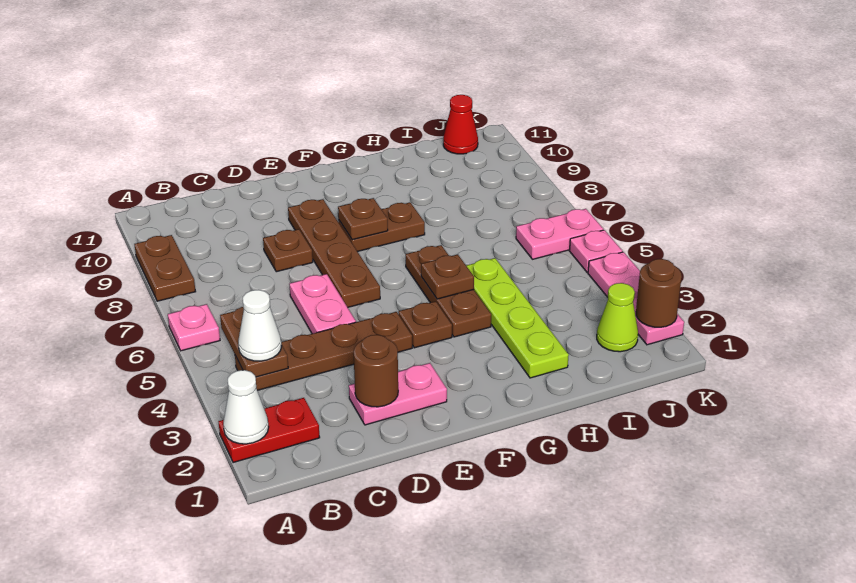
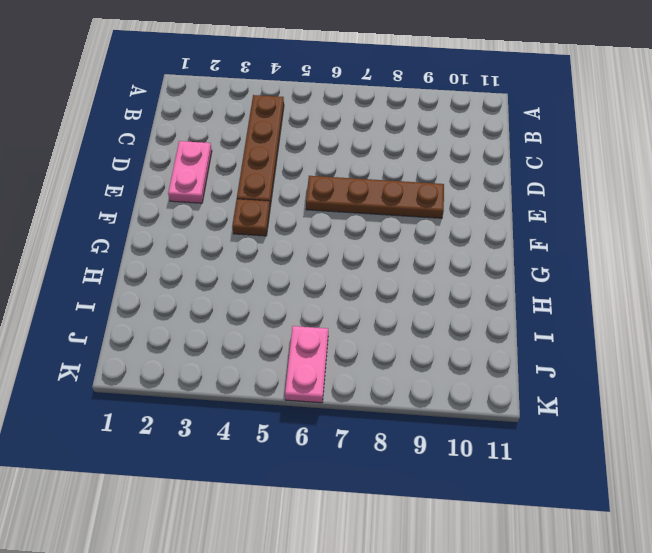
none -> red 1x2 plate [218,398,320,463]
none -> pink 1x1 plate [168,304,220,351]
none -> brown 1x2 plate [134,235,196,301]

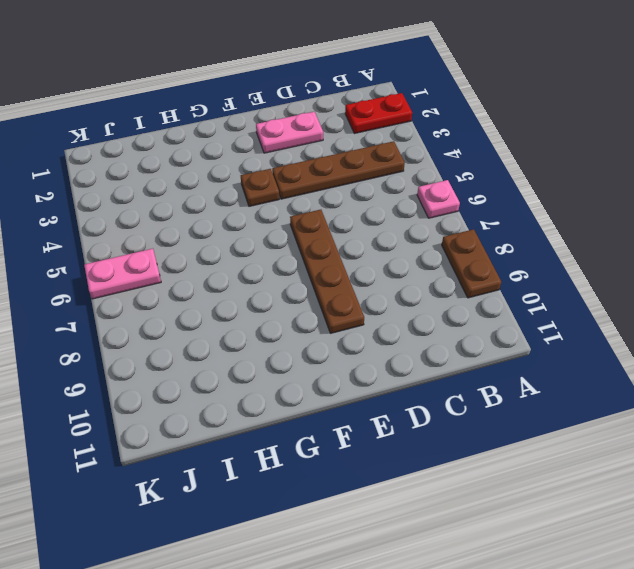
none -> pink 1x2 plate [289,274,356,334]
none -> brown 1x1 plate [263,229,313,272]
none -> brown 1x2 plate [339,202,425,252]

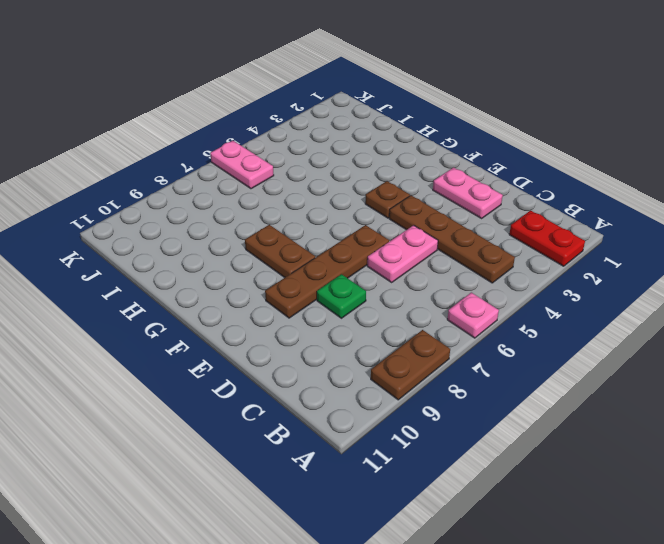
green 1x1 plate [317,274,366,318] -> brown 1x1 plate [263,229,313,272]
none -> brown 1x3 plate [406,245,491,337]
none -> lime 1x4 plate [466,258,569,378]
none -> lime 1x1 cone [597,283,638,352]

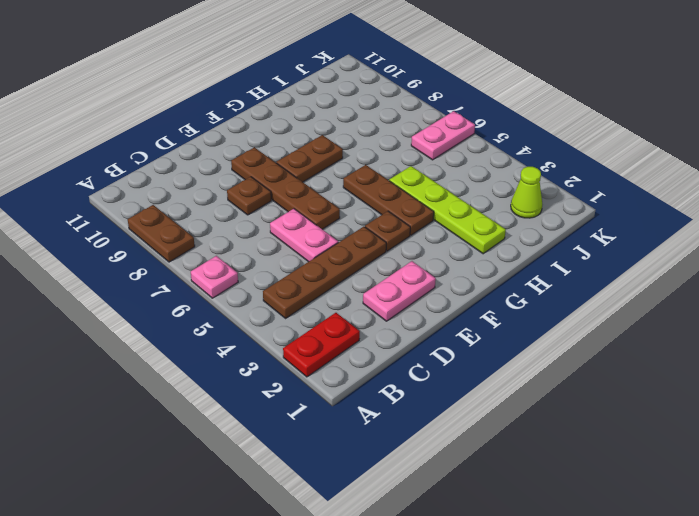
none -> red 1x1 cone [443,95,478,154]
none -> pink 1x3 plate [588,252,684,345]
none -> pink 1x1 plate [570,230,623,272]

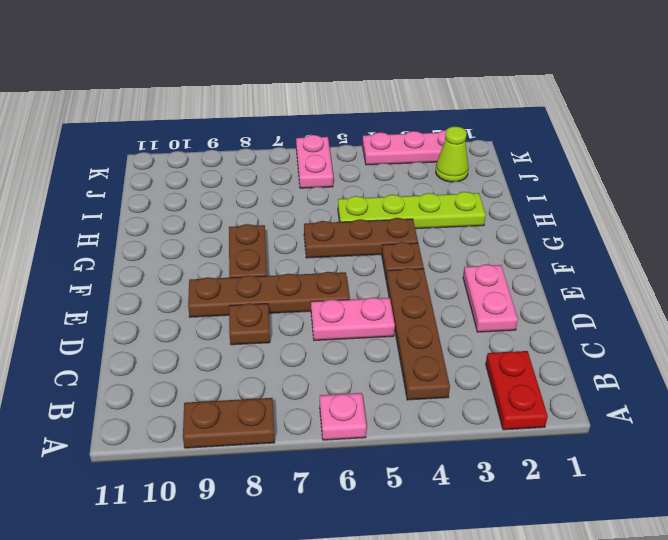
none -> red 1x1 cone [443,95,478,154]
none -> pink 1x1 plate [570,230,623,272]
none -> white 1x1 cone [223,370,269,444]

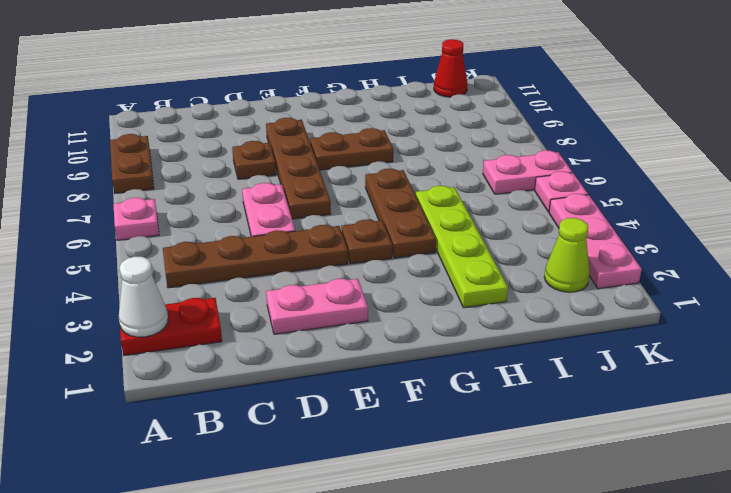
none -> brown 1x2 plate [220,307,288,377]
none -> brown 1x1 round brick [354,335,398,407]
none -> brown 1x1 plate [338,198,388,240]

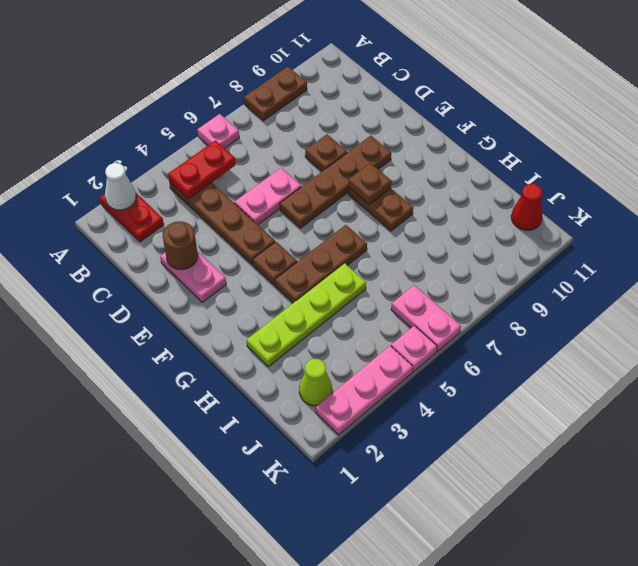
red 1x2 plate [168,140,236,199] -> brown 1x2 plate [220,307,288,377]
none -> brown 1x1 plate [421,254,474,299]
none -> brown 1x1 round brick [636,259,682,327]
none -> white 1x1 cone [238,290,281,361]

